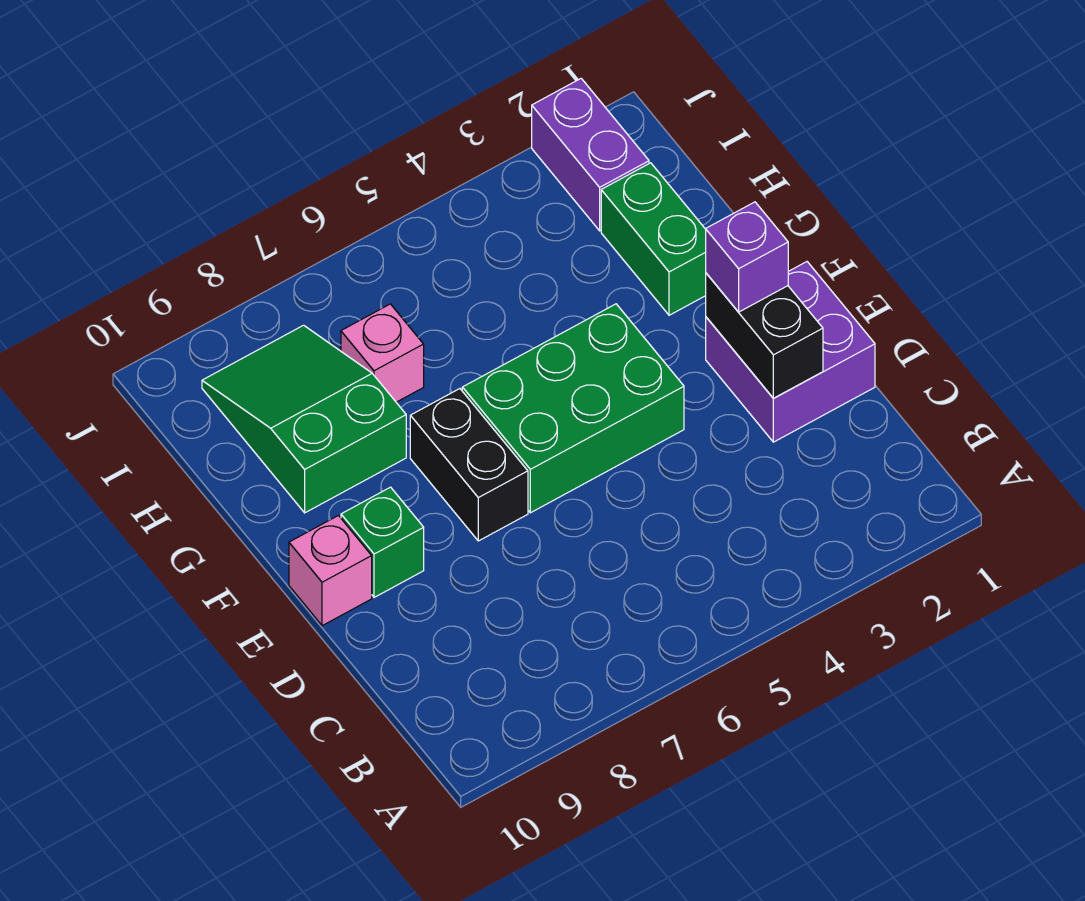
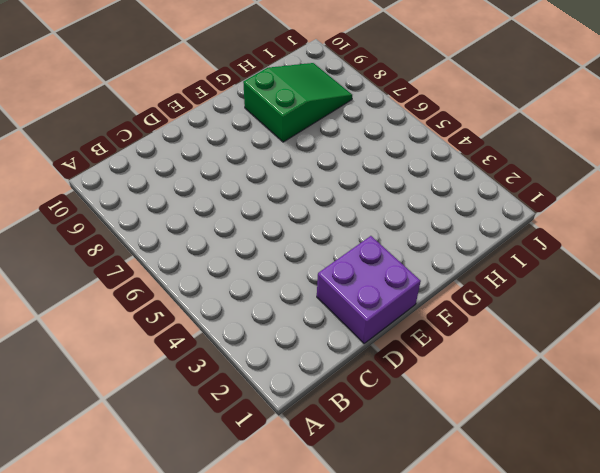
none -> green 2x3 brick [462,304,684,513]
none -> black 1x2 brick [410,389,528,541]

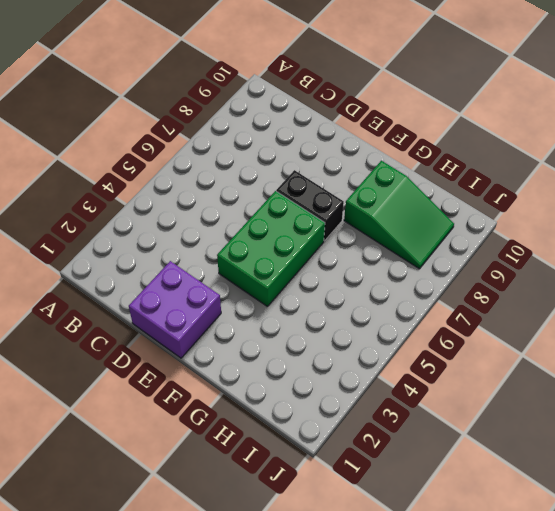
none -> green 1x1 brick [341,487,424,597]
none -> pink 1x1 brick [289,516,372,626]

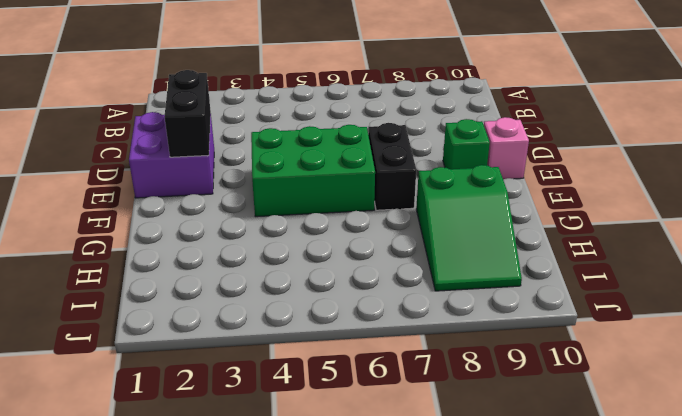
none -> green 1x2 brick [601,163,706,315]
none -> pink 1x1 brick [341,304,424,402]

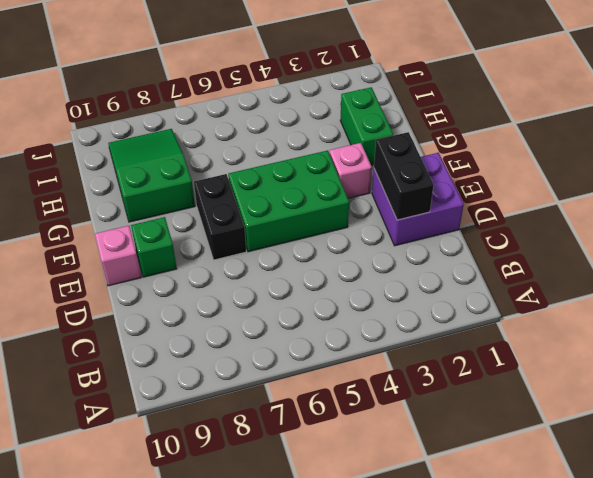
pink 1x1 brick [329,143,372,198] -> pink 1x1 brick moved to [341,304,424,402]
none -> purple 1x2 brick [532,79,649,231]
none -> purple 1x1 brick [706,202,788,312]

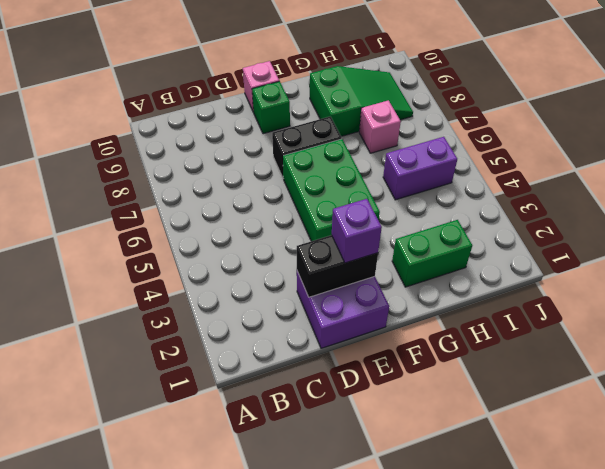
purple 1x2 brick [383,137,457,200] -> purple 1x2 brick moved to [532,79,649,231]

